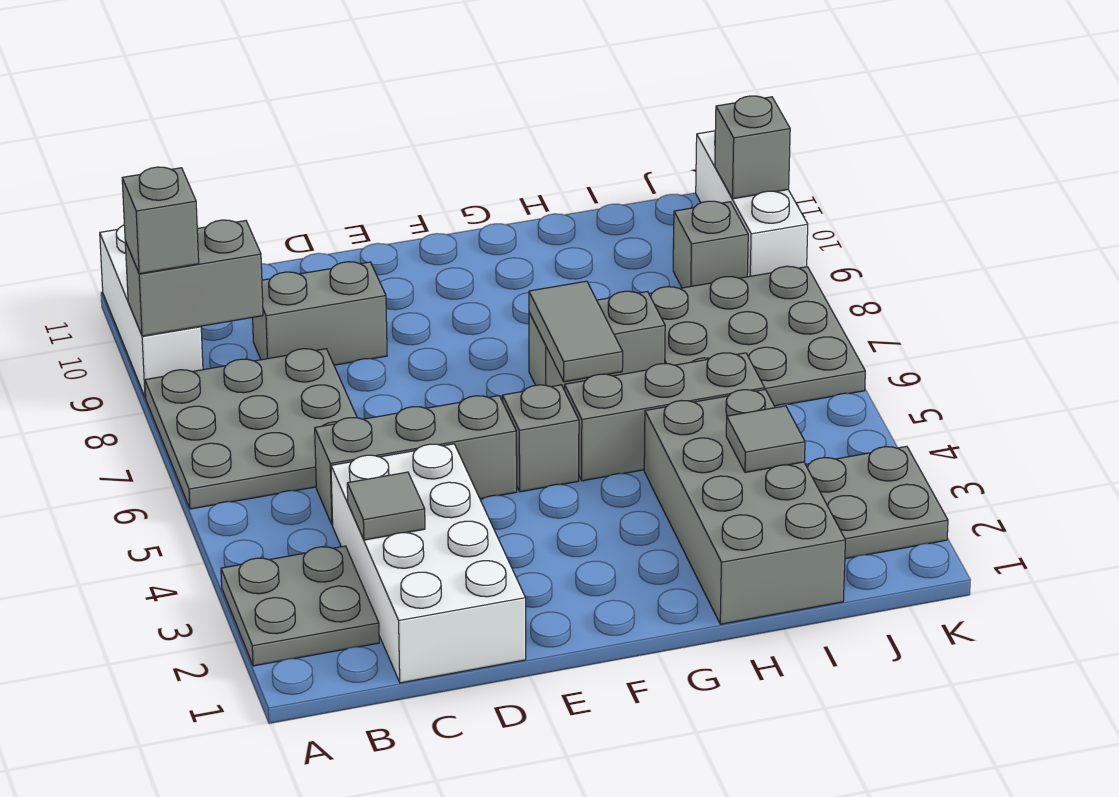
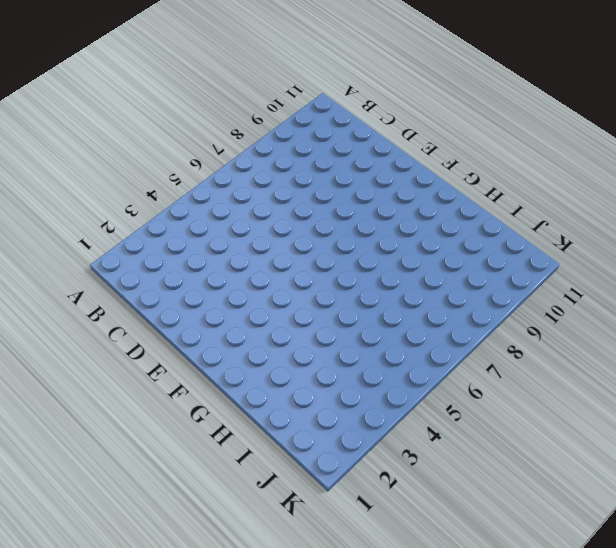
none -> grey 2x2 plate [221,546,379,666]
none -> grey 3x3 plate [145,349,357,509]
none -> white 1x3 brick [100,225,203,398]

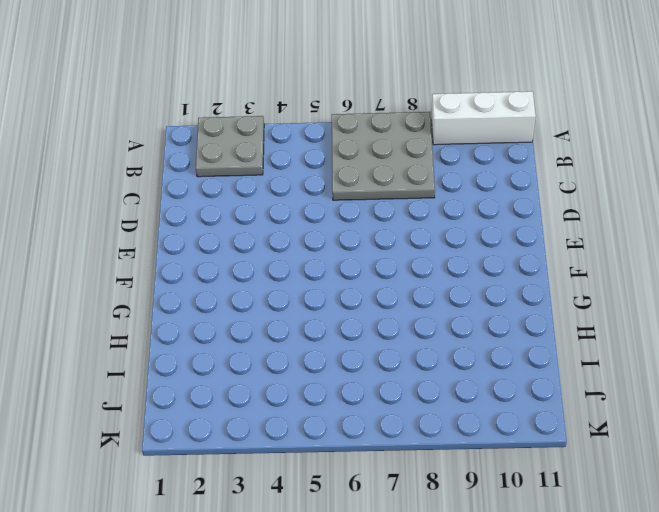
none -> white 2x4 brick [331,444,526,683]
none -> grey 1x3 brick [315,396,517,525]
none -> grey 1x2 brick [253,262,387,365]

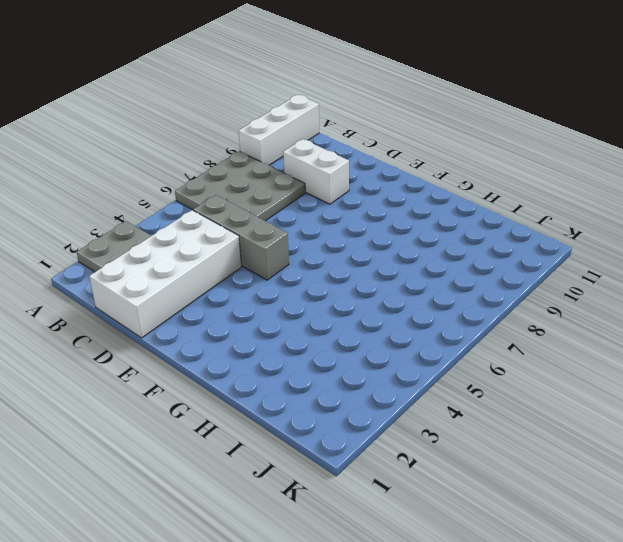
white 1x2 brick [283,139,349,204] -> grey 1x2 brick [253,262,387,365]
none -> grey 1x1 brick [502,385,579,492]
none -> grey 1x3 brick [565,353,765,481]
none -> grey 1x2 brick [529,291,665,390]

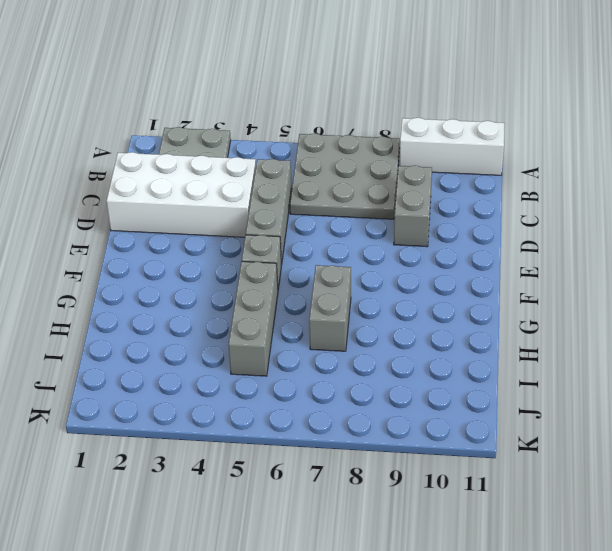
none -> grey 2x4 brick [644,390,845,624]
none -> grey 3x3 plate [649,266,865,406]
none -> grey 2x2 plate [806,446,948,559]

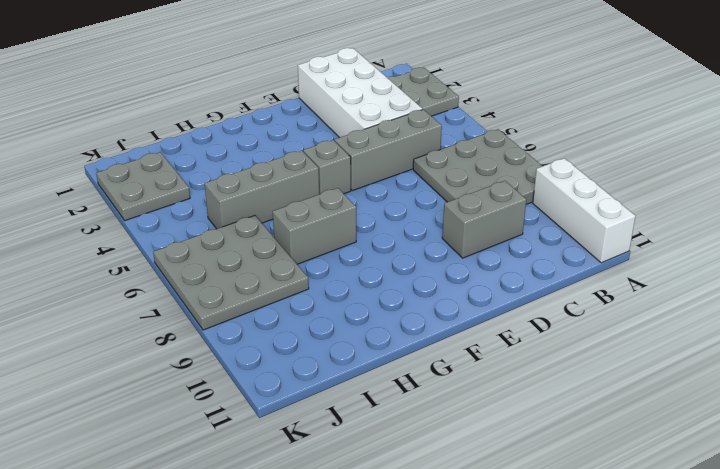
none -> grey 2x4 brick [644,390,845,624]
none -> grey 1x1 brick [673,201,748,288]
none -> white 1x3 brick [696,131,808,277]

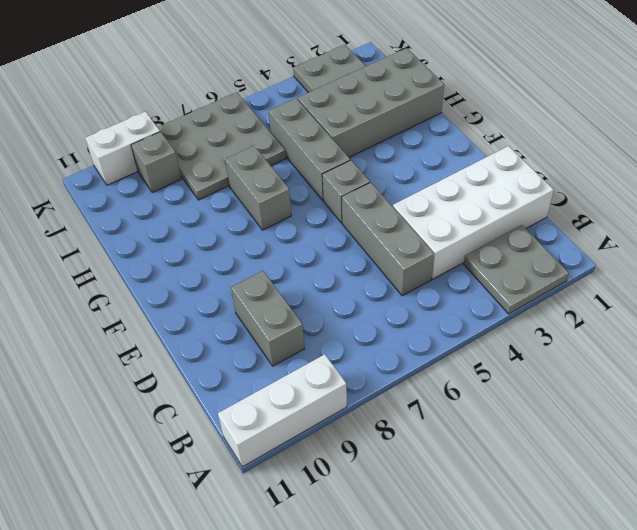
white 1x2 brick [85,112,160,185] -> white 1x3 brick [696,131,808,277]
none -> grey 3x3 plate [145,349,357,509]
none -> grey 1x2 brick [125,220,263,336]
none -> grey 1x1 tile [347,472,425,540]

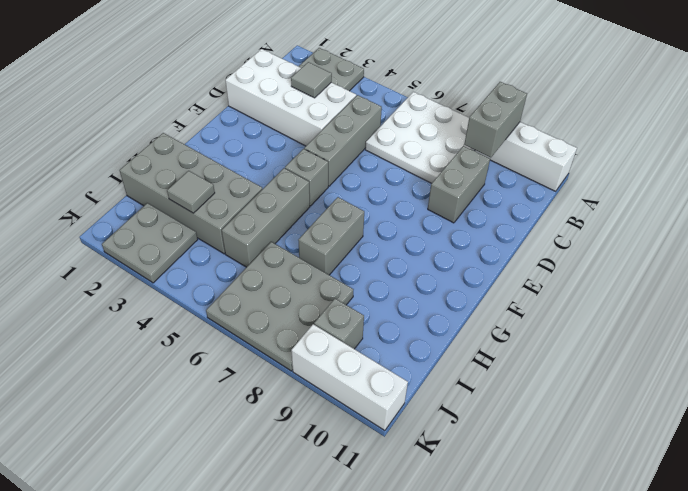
white 3x3 plate [365,92,474,183] -> grey 3x3 plate [145,349,357,509]
none -> grey 1x2 tile [529,281,623,382]
none -> grey 1x1 brick [715,96,790,199]
none -> grey 1x1 brick [122,167,199,274]

